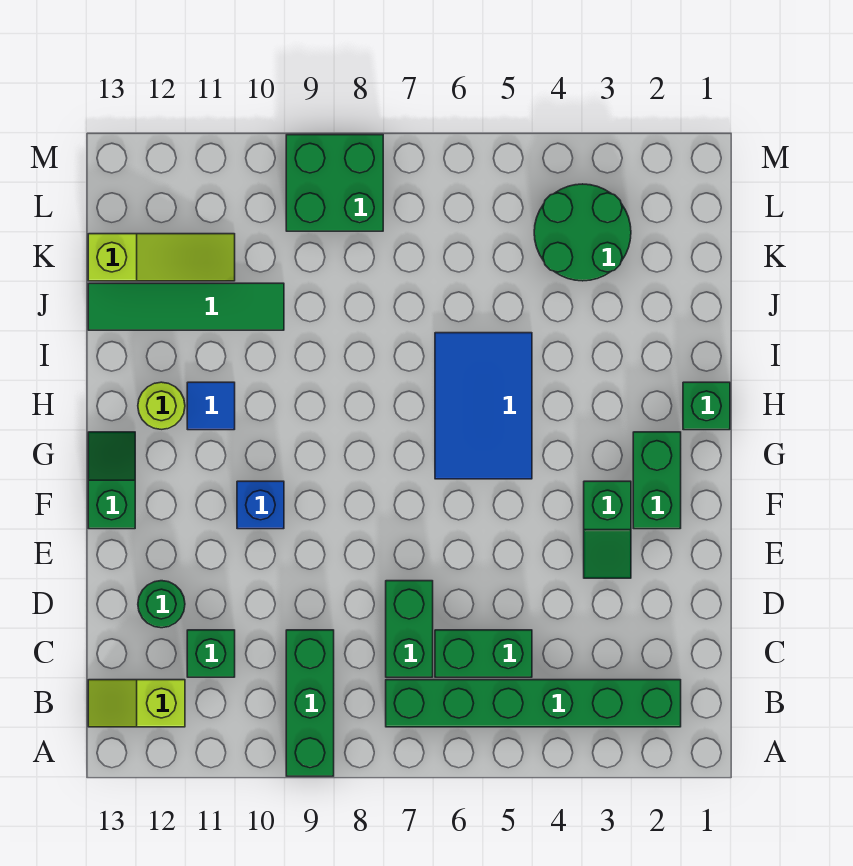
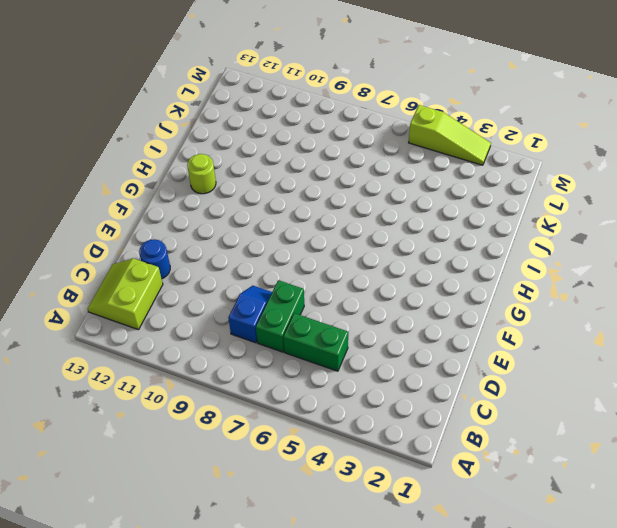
lime 2x2 slope [88,258,163,330] -> lime 1x2 slope [88,680,185,727]
blue 1x2 slope [228,286,272,343] -> none
blue 1x1 round brick [139,239,170,279] -> green 1x1 round brick [138,581,185,628]
lime 1x3 slope [409,105,491,165] -> lime 1x3 slope moved to [88,234,235,281]
none -> green 1x3 brick [286,630,334,776]
none -> green 1x6 brick [386,680,681,727]
none -> green 1x1 brick [187,630,235,677]

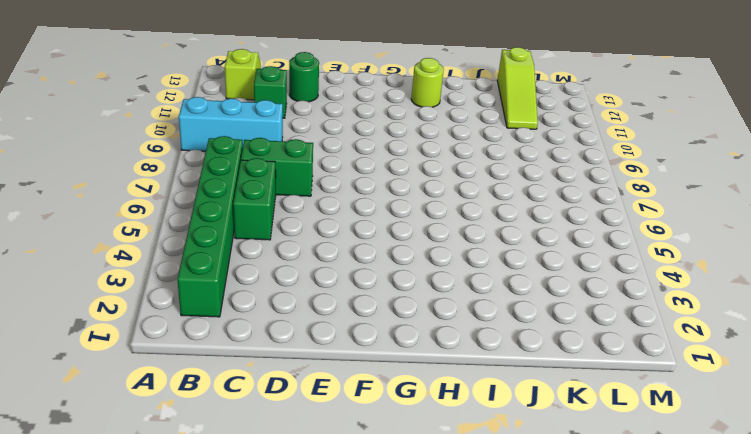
cyan 1x3 brick [179,97,283,151] -> green 1x3 brick [286,630,334,776]
none -> green 1x2 slope [584,481,631,578]
none -> green 1x2 brick [633,432,681,529]
none -> blue 1x1 brick [237,481,284,529]

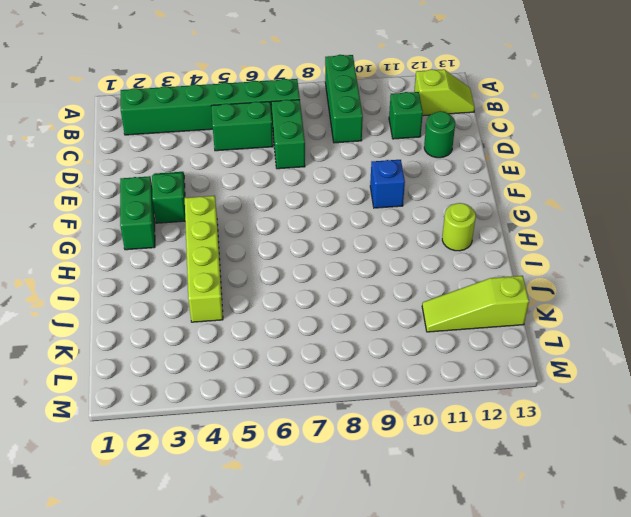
lime 1x4 brick [185,196,223,322] -> none
none -> green 1x2 slope [88,432,135,529]
none -> blue 2x3 tile [435,333,532,479]
none -> green 1x1 brick [683,382,730,430]

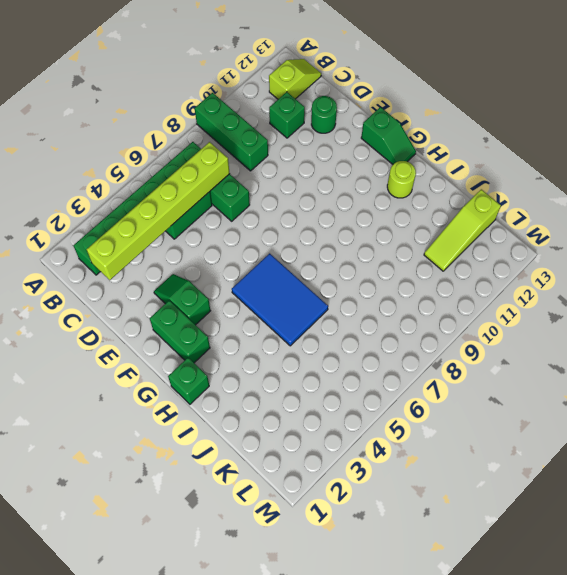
lime 1x6 brick [87,142,230,280] -> none
none -> blue 1x1 brick [237,481,284,529]
none -> blue 1x1 tile [187,382,235,430]
none -> green 1x4 tile [88,283,284,330]

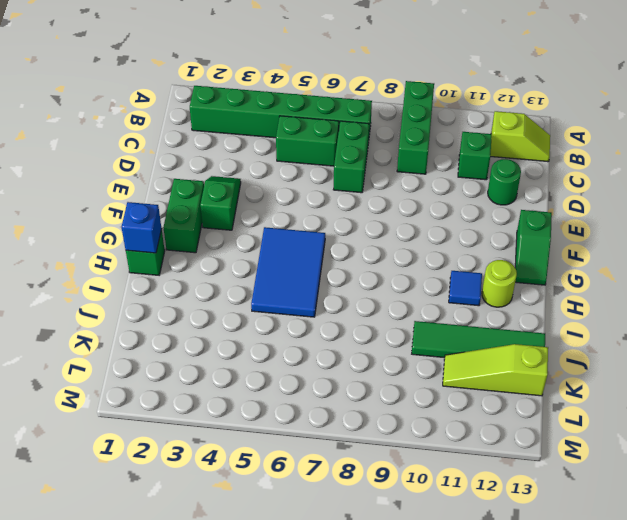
blue 1x1 brick [122,202,162,253] -> blue 1x1 brick moved to [237,481,284,529]
none -> green 2x2 round brick [534,184,631,281]
none -> green 2x2 brick [286,135,383,231]

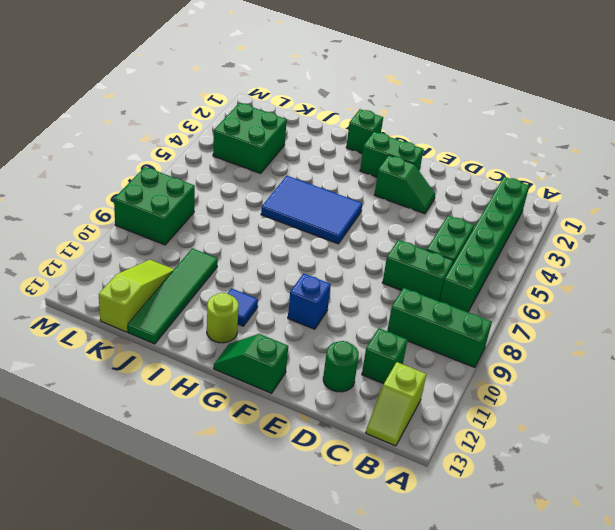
green 2x2 brick [213,103,287,173] -> green 2x2 round brick [534,184,631,281]

